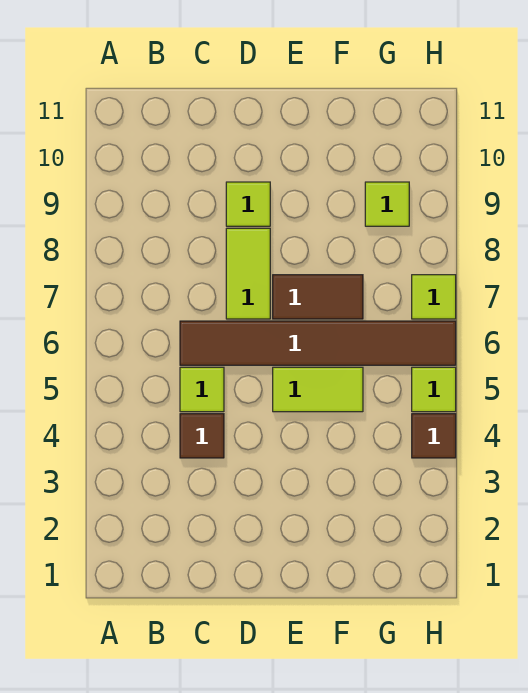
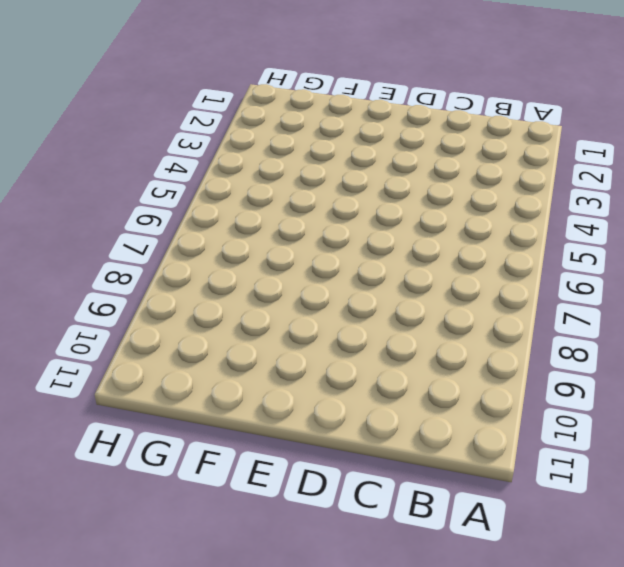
none -> brown 1x1 tile [180,414,224,458]
none -> lime 1x1 tile [180,367,224,412]

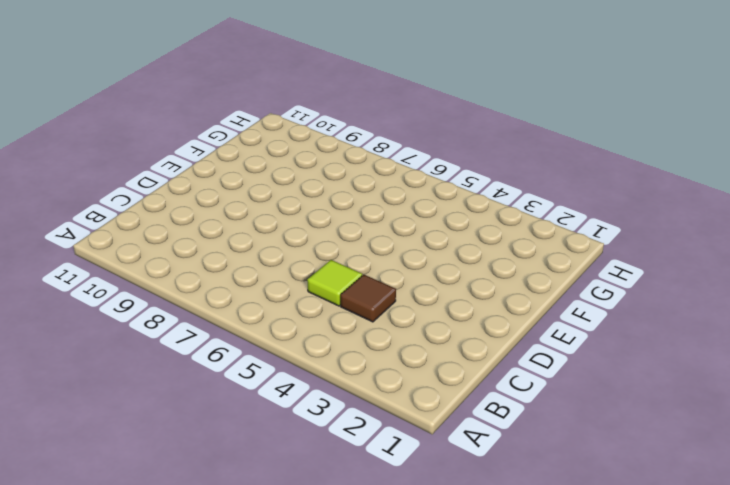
none -> brown 1x6 tile [180,321,456,365]
none -> lime 1x2 tile [226,228,270,319]

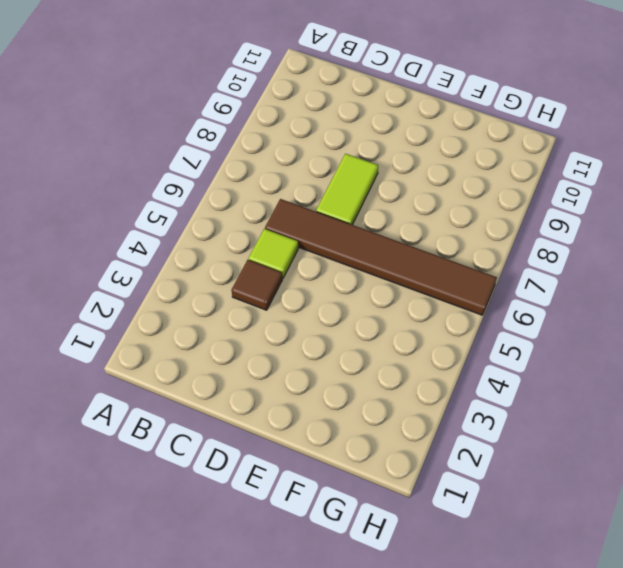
none -> lime 1x1 tile [226,182,270,226]
none -> lime 1x2 tile [273,367,363,412]

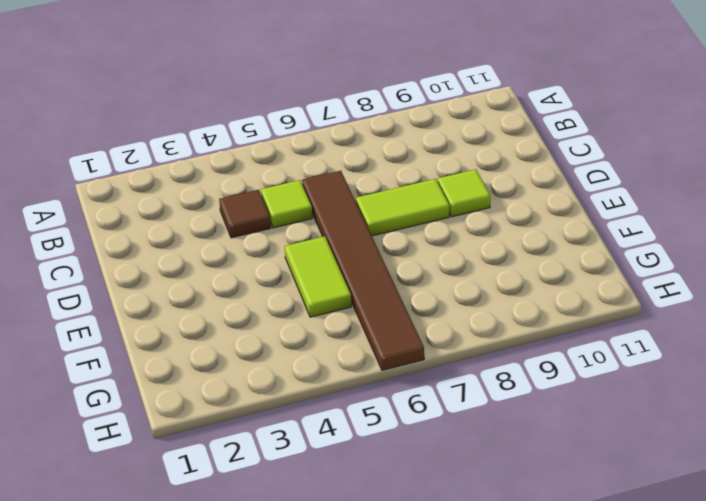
none -> brown 1x2 tile [273,275,363,319]
none -> lime 1x1 tile [365,182,409,226]

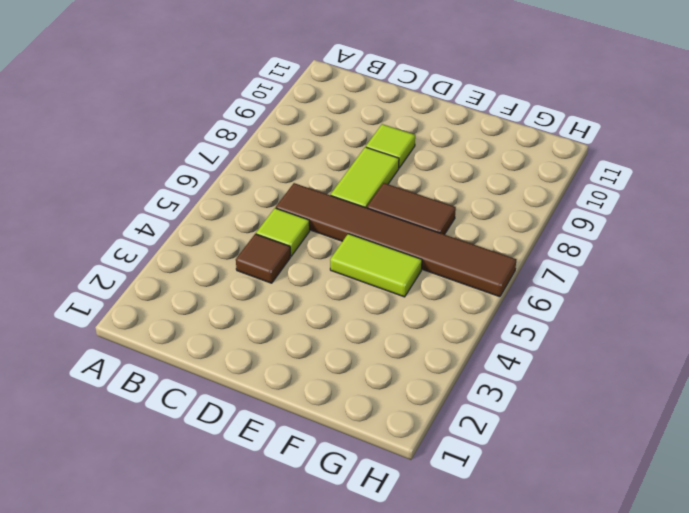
none -> lime 1x1 tile [365,182,409,226]
none -> brown 1x1 tile [412,414,456,458]

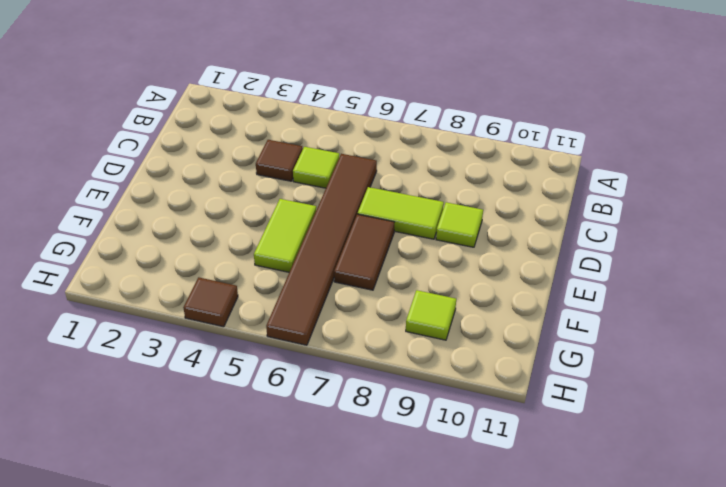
none -> lime 1x1 tile [412,367,456,412]
none -> lime 1x1 tile [412,275,456,319]

